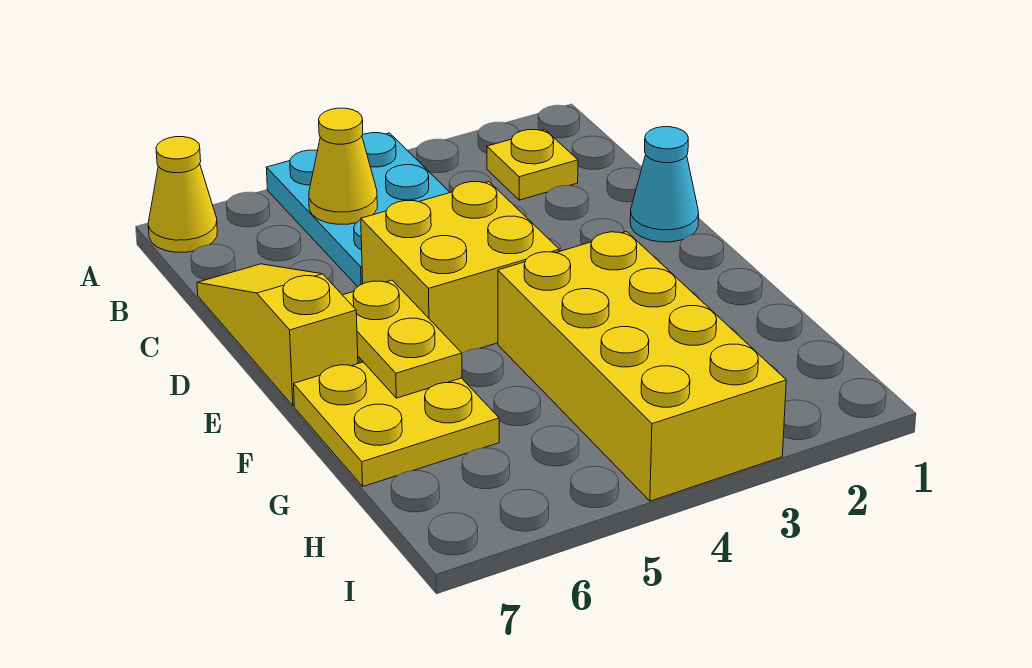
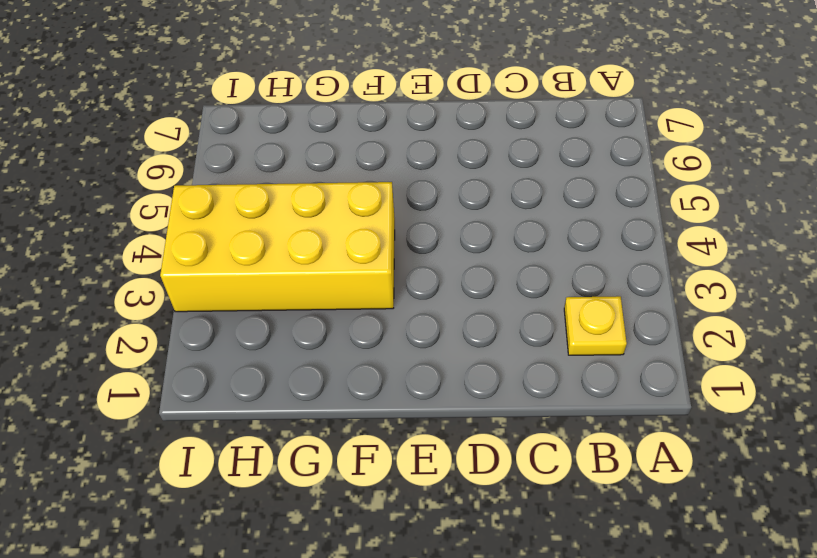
none -> cyan 2x3 plate [266,133,450,287]
none -> yellow 1x1 cone [148,137,217,252]

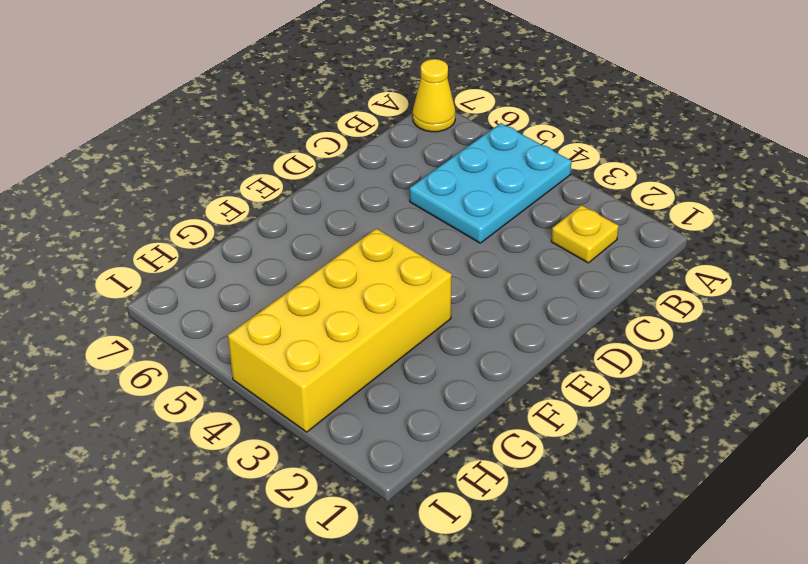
none -> yellow 1x3 slope [197,264,358,406]
none -> cyan 1x1 cone [630,127,699,242]

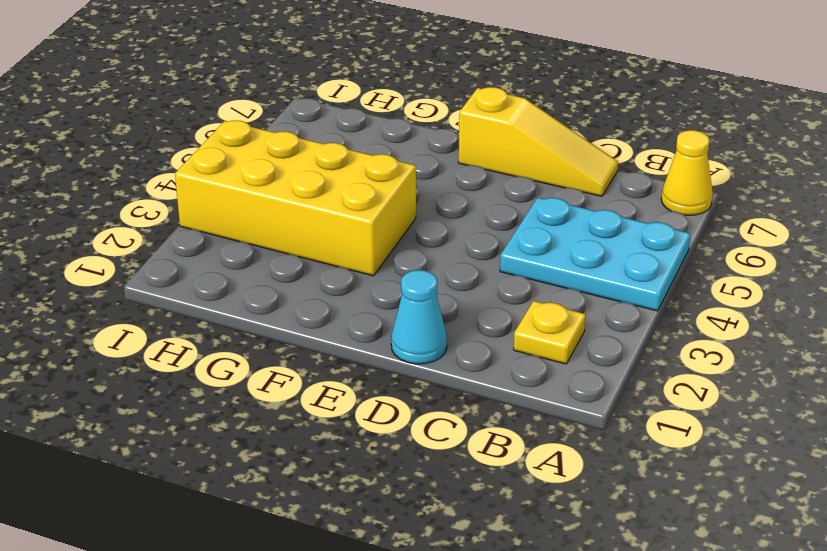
none -> yellow 2x2 brick [361,182,559,353]
none -> yellow 2x2 plate [294,362,499,486]

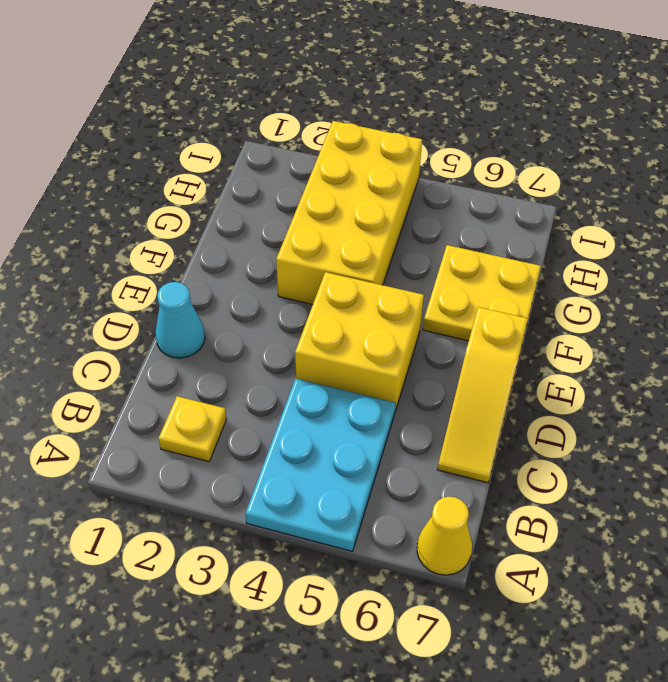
none -> yellow 1x1 cone [309,108,377,224]
none -> yellow 1x2 plate [343,280,462,398]

